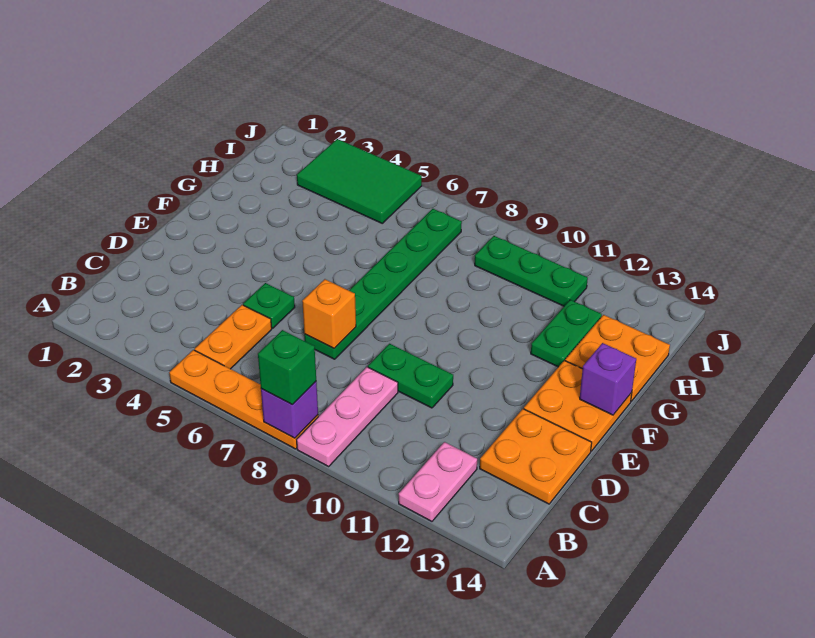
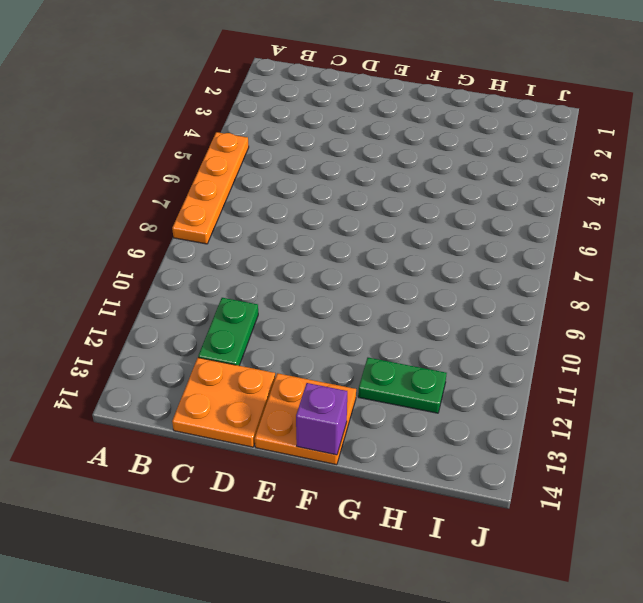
green 1x2 plate [198,298,258,366] -> green 1x2 plate moved to [368,344,453,408]
none -> pink 1x3 plate [297,367,398,466]
none -> pink 1x2 plate [399,442,477,521]
none -> orange 1x2 plate [195,305,272,369]

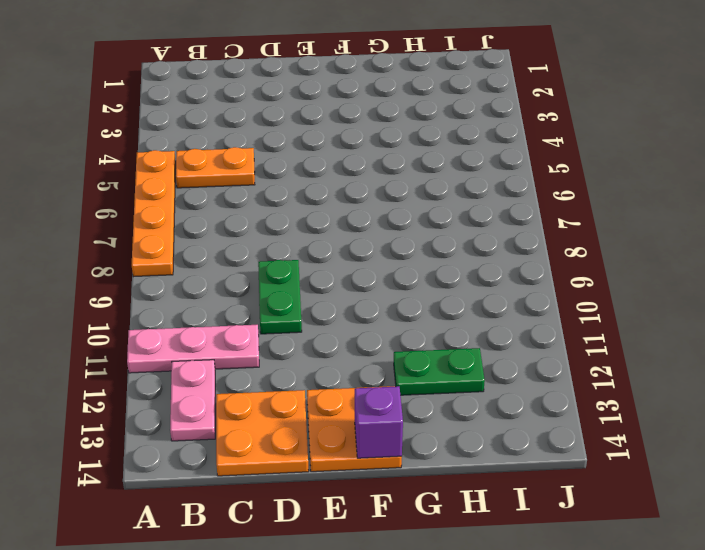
pink 1x3 plate [127,325,259,373] -> pink 1x3 plate moved to [297,367,398,466]
pink 1x2 plate [170,360,215,441] -> pink 1x2 plate turned to [399,442,477,521]
none -> green 1x1 plate [243,283,295,328]
none -> green 1x6 plate [304,209,462,359]
none -> orange 2x2 plate [565,315,670,401]

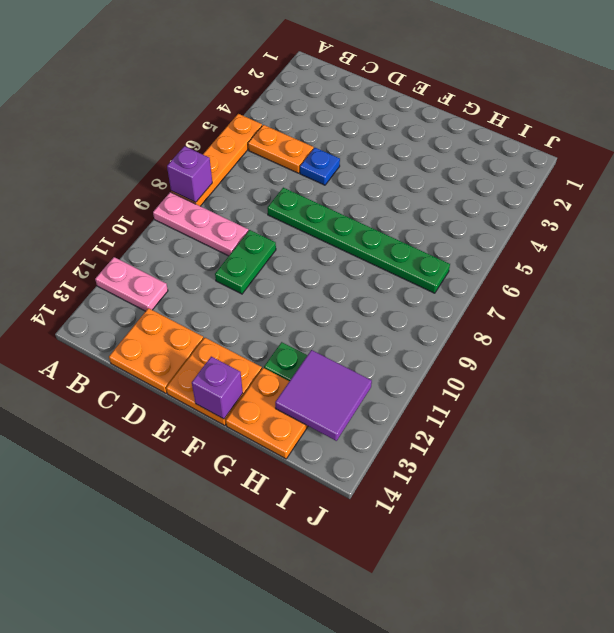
blue 1x1 plate [300,148,340,185] -> green 1x1 plate [243,283,295,328]
purple 2x2 tile [275,350,372,441] -> none
none -> green 2x3 tile [297,139,422,223]
none -> green 1x3 plate [475,236,588,306]
none -> orange 1x1 brick [302,279,356,348]

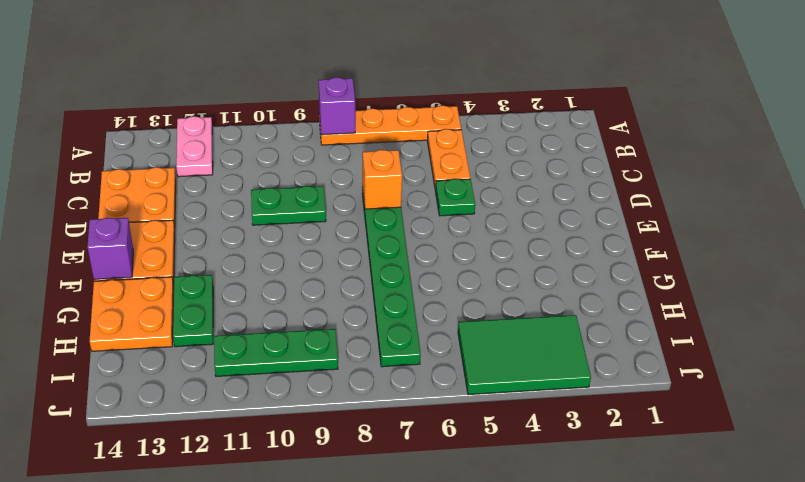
none -> pink 1x3 plate [297,367,398,466]
none -> green 1x1 brick [258,330,316,405]

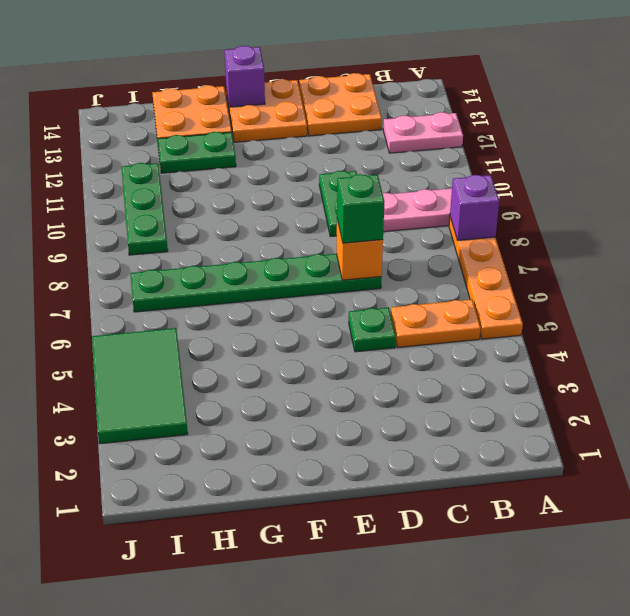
green 1x1 brick [337,174,384,243] -> green 1x1 brick moved to [258,330,316,405]

